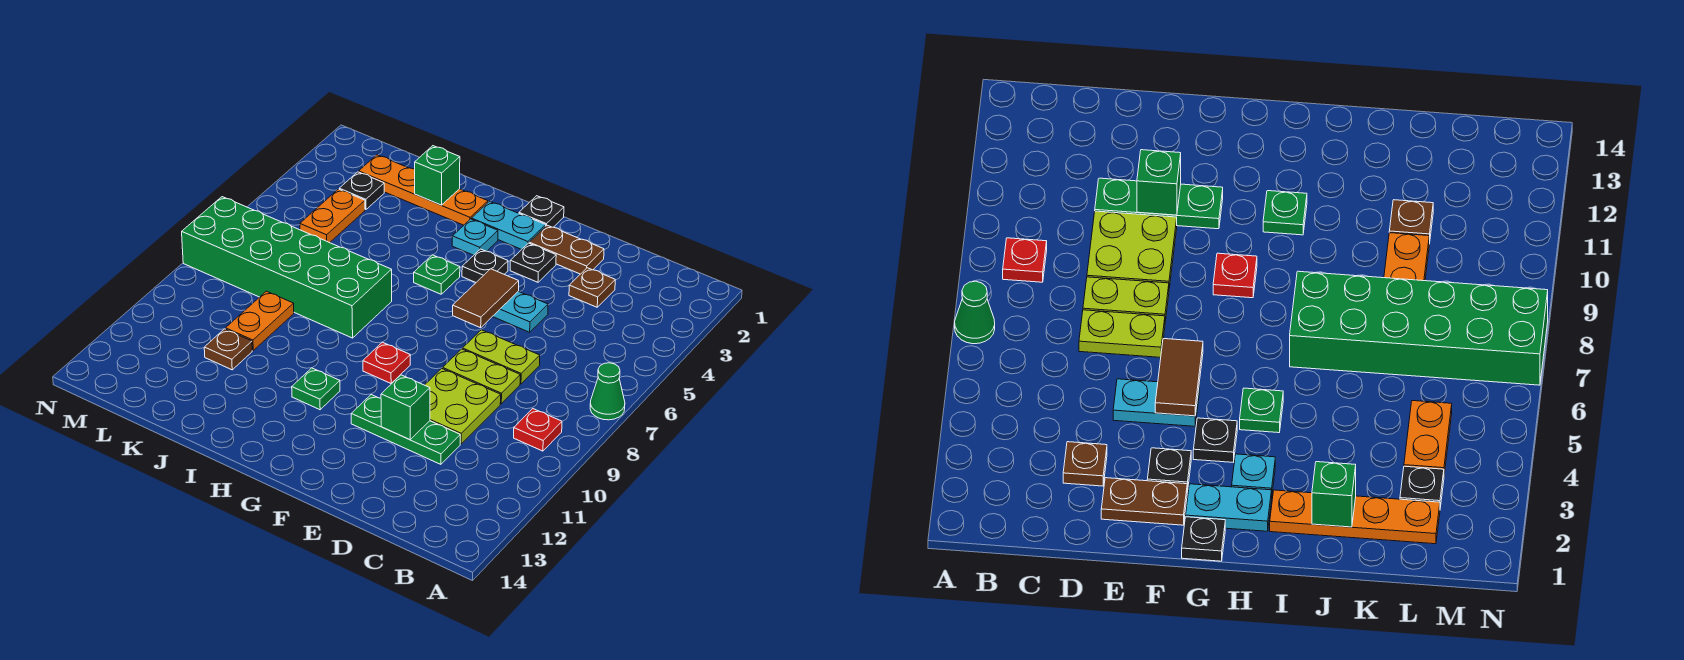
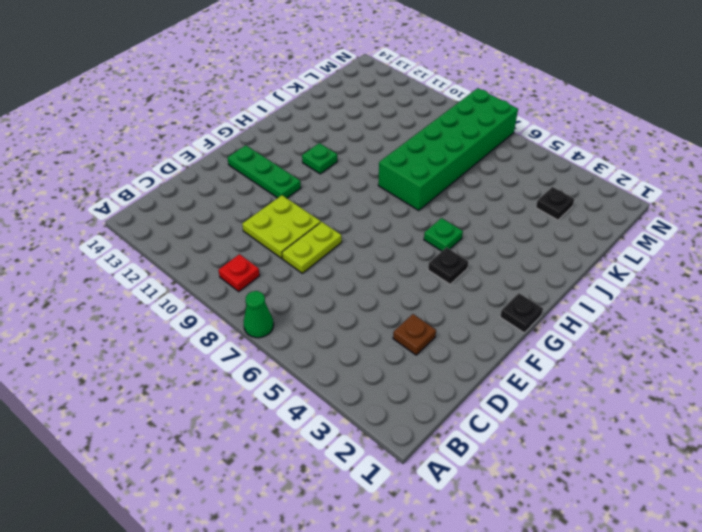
green 1x3 plate [228,145,301,198] -> green 1x3 plate turned to [351,395,460,464]
none -> lime 1x2 plate [463,330,540,384]
none -> brown 1x2 plate [529,225,604,274]
none -> cyan 1x2 plate [492,291,548,332]

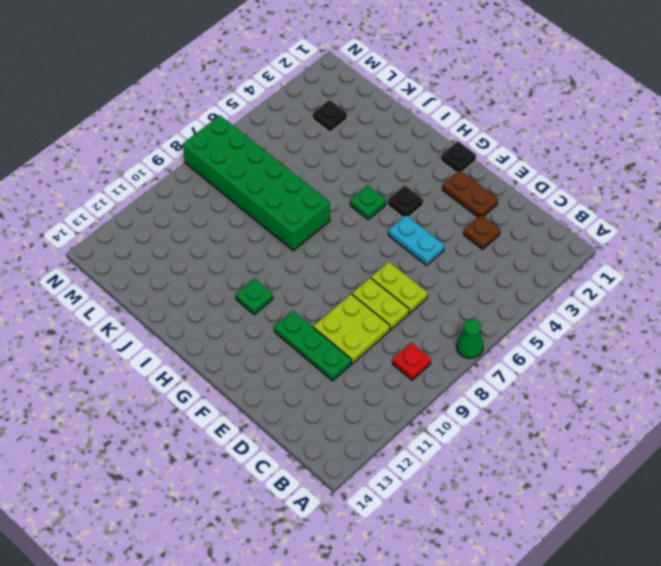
none -> black 1x1 plate [510,243,556,282]
none -> cyan 1x2 plate [472,201,546,249]
none -> red 1x1 plate [363,342,410,383]

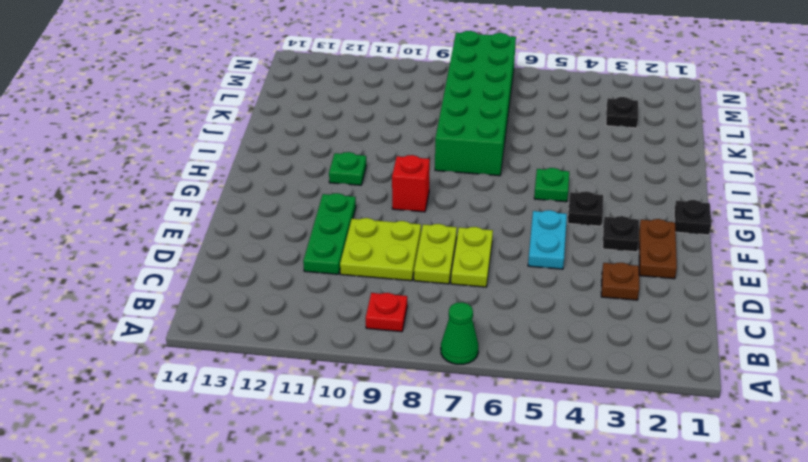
red 1x1 brick [392,155,430,212] -> red 1x1 plate [363,342,410,383]
none -> cyan 1x2 plate [472,201,546,249]
none -> cyan 1x1 plate [452,219,498,255]
none -> orange 1x4 plate [359,155,488,225]

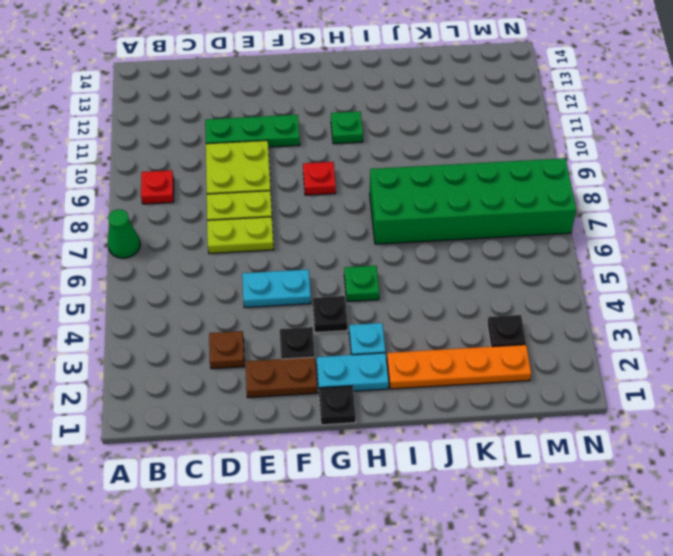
none -> orange 1x2 plate [226,291,294,350]
none -> brown 1x1 plate [204,329,252,370]
none -> orange 1x2 plate [300,189,365,243]

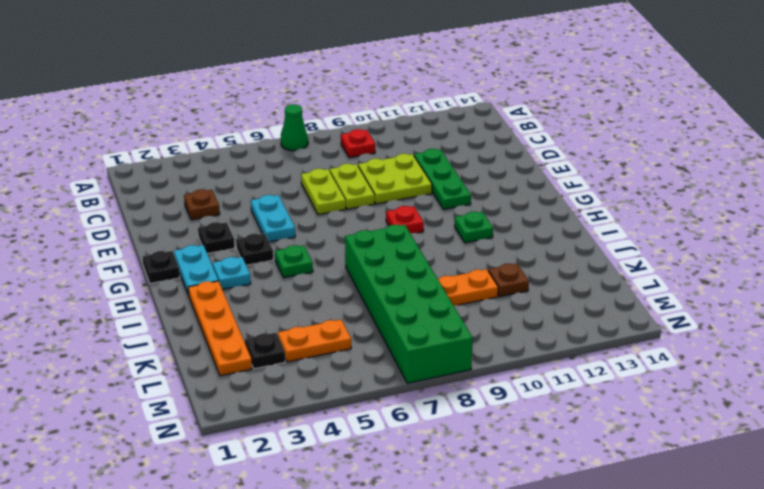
none -> brown 1x2 plate [529,225,604,274]
none -> green 1x1 brick [381,375,430,440]
none -> brown 1x2 tile [453,269,519,328]

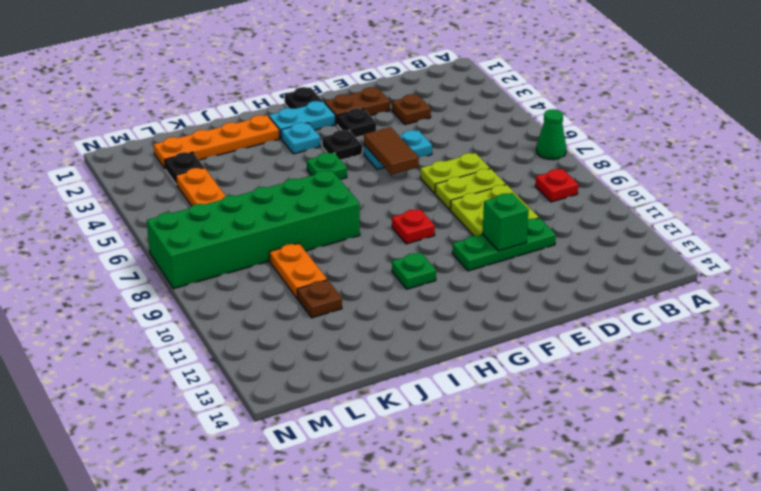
none -> green 1x1 brick [415,146,460,205]

